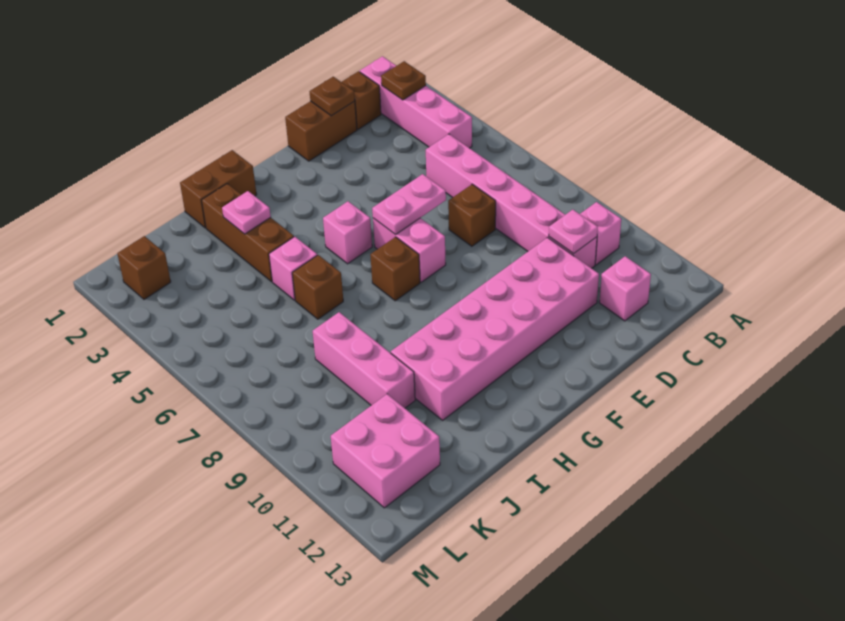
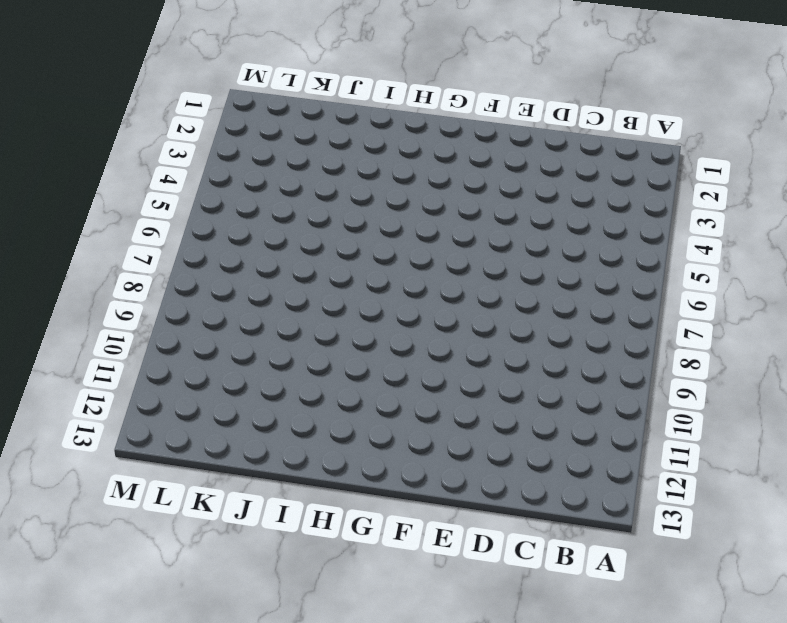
none -> pink 1x4 brick [360,56,472,148]
none -> pink 1x1 brick [580,202,621,265]
none -> brown 1x1 brick [342,71,381,129]

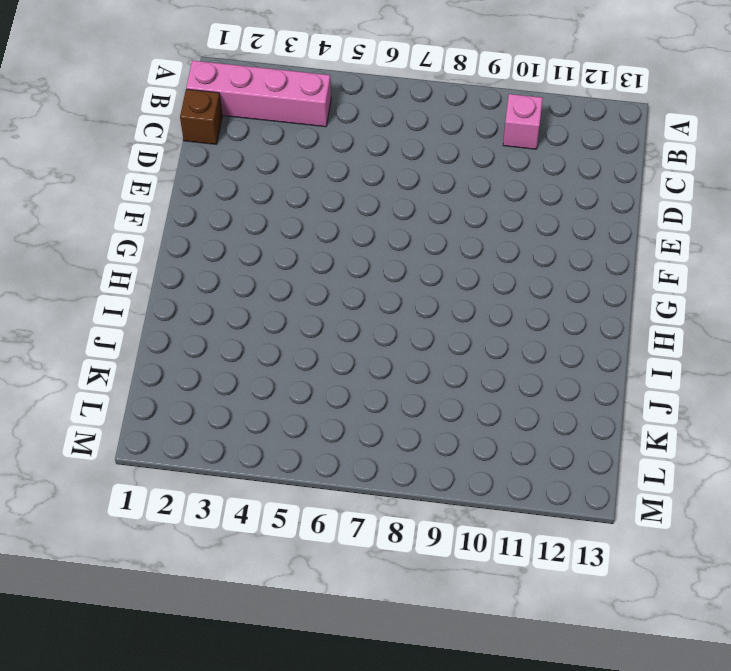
none -> pink 1x6 brick [426,134,597,268]
none -> pink 1x1 brick [599,256,651,321]
none -> brown 1x2 brick [285,101,357,161]

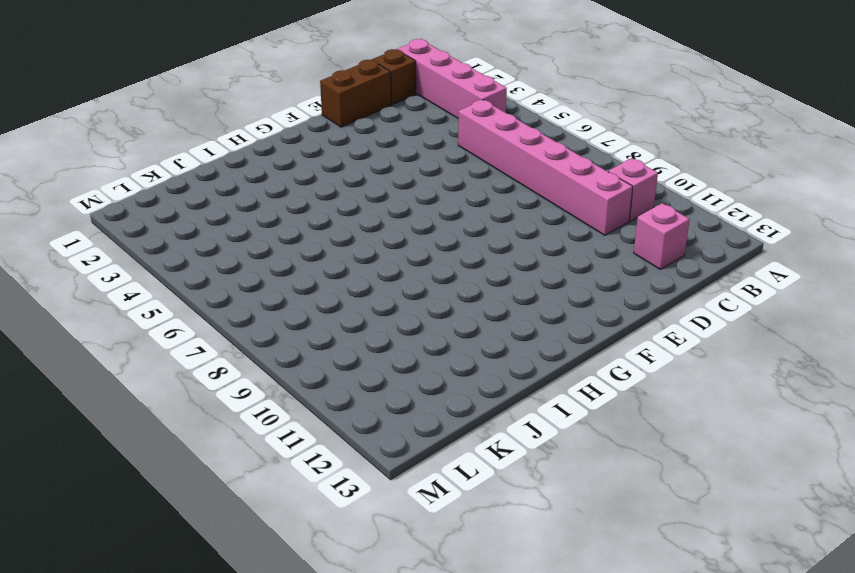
none -> brown 1x1 brick [448,184,496,246]
none -> pink 2x6 brick [391,238,599,420]
none -> pink 1x2 brick [373,218,446,282]

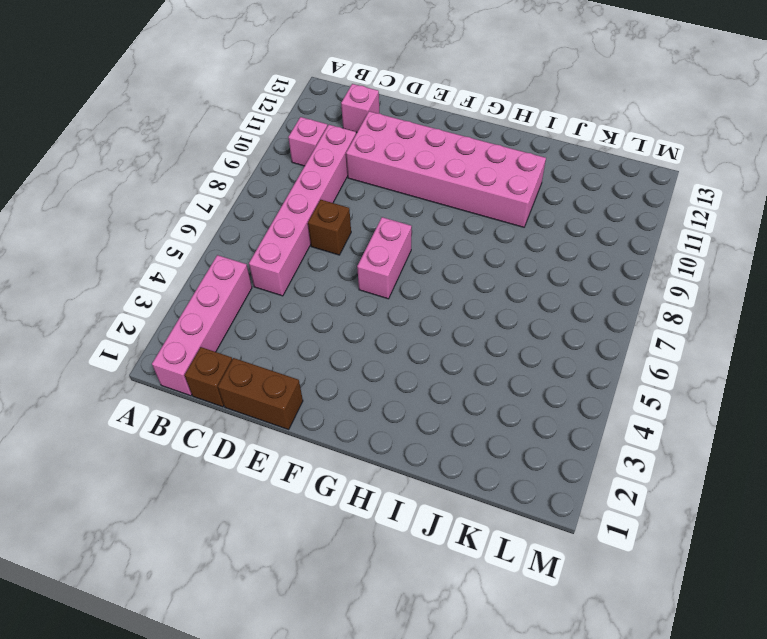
none -> pink 1x1 brick [323,201,372,264]
none -> brown 1x1 brick [370,237,420,301]
none -> brown 1x2 brick [180,150,257,228]

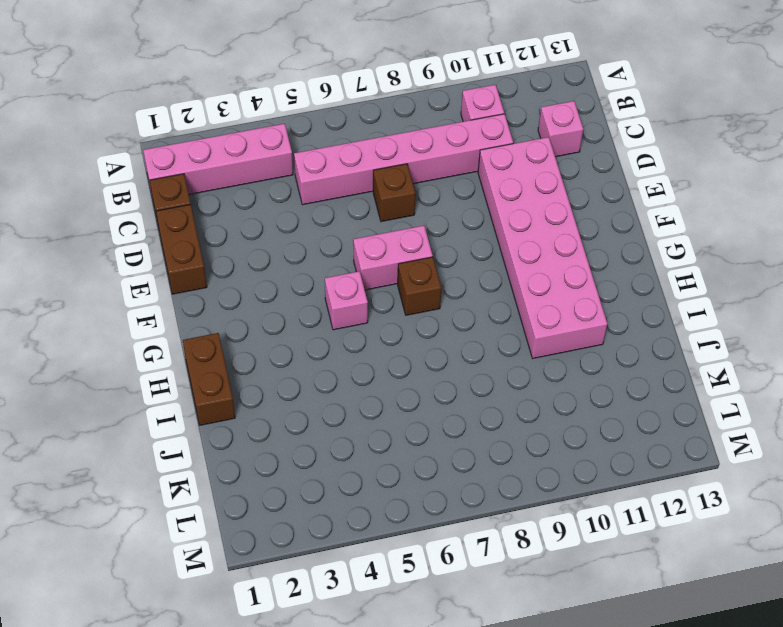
none -> brown 1x3 brick [202,184,294,282]
none -> pink 1x1 brick [269,237,317,300]
none -> brown 1x1 brick [292,255,343,319]

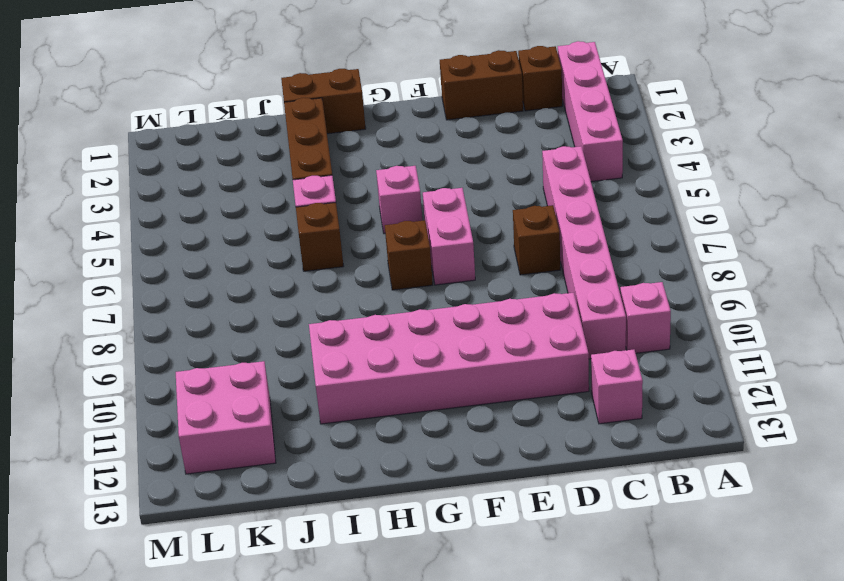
none -> pink 1x3 brick [313,312,415,408]
none -> brown 1x1 brick [117,236,171,299]
none -> brown 1x1 plate [381,61,426,100]

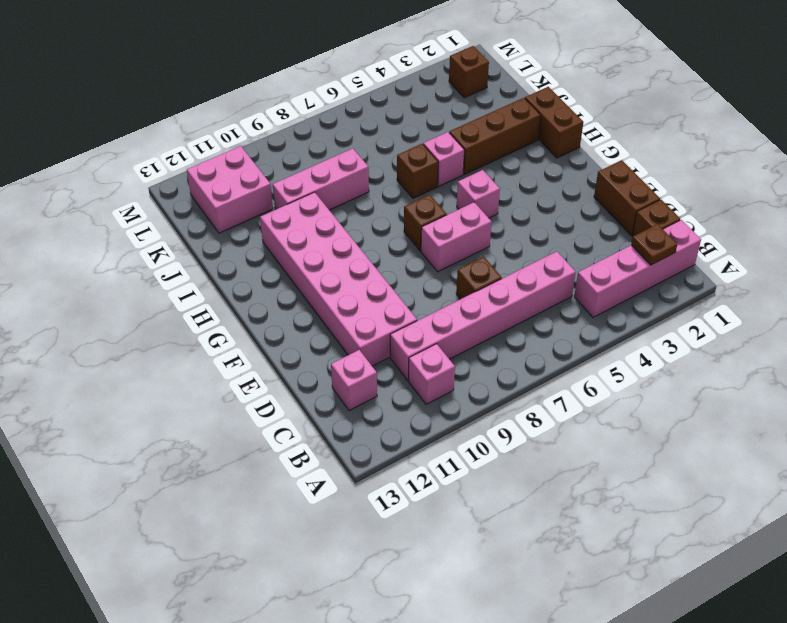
none -> pink 1x1 plate [549,210,598,254]
none -> brown 1x1 plate [309,77,355,116]
none -> pink 1x2 plate [372,174,446,235]

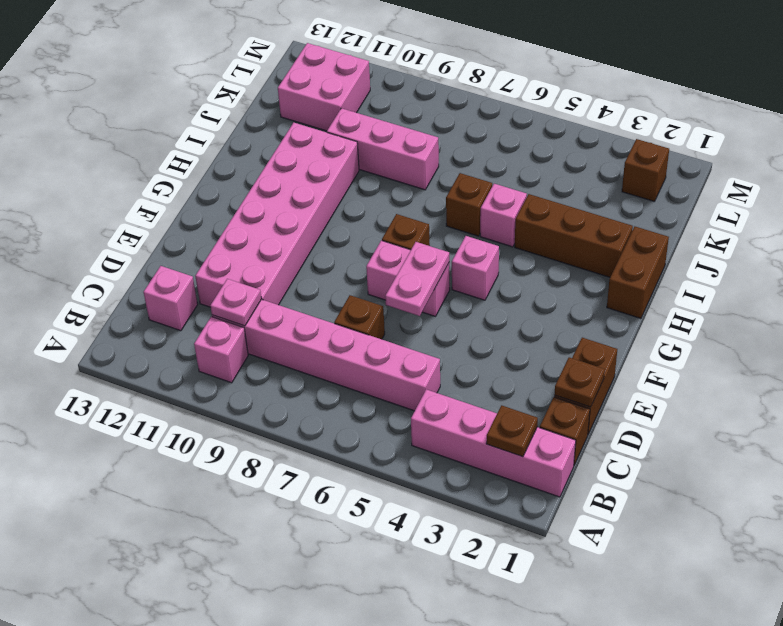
none -> pink 1x1 plate [222,191,271,234]

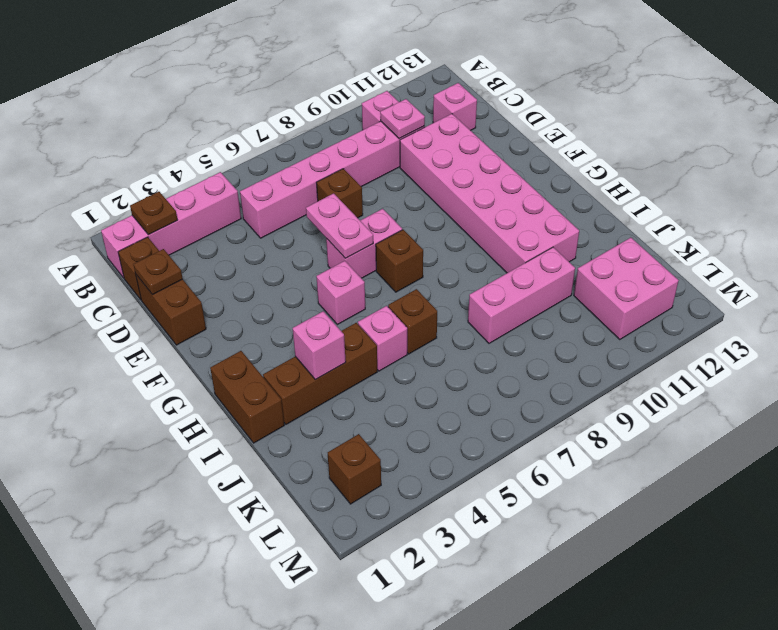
pink 1x1 brick [293,311,346,380] -> pink 1x1 plate [222,191,271,234]

